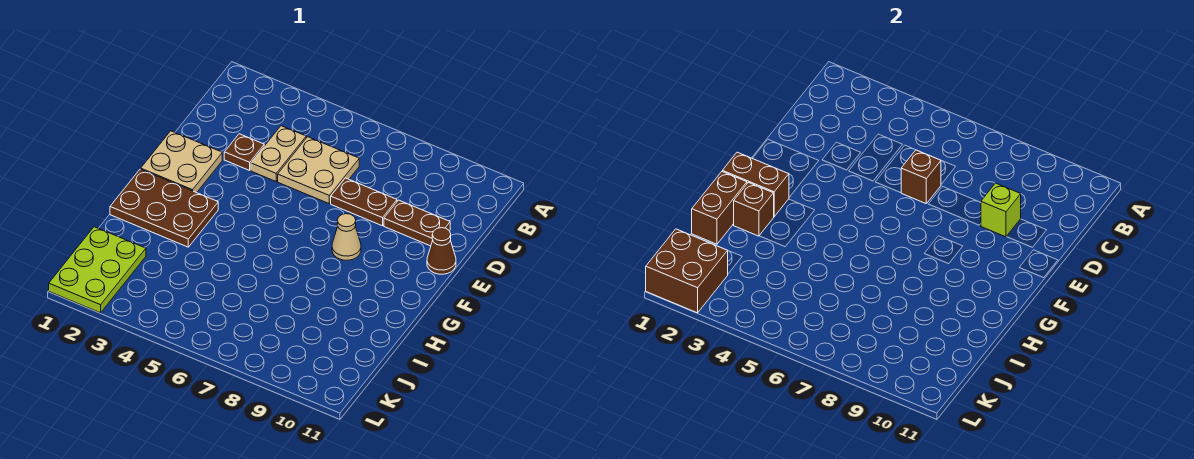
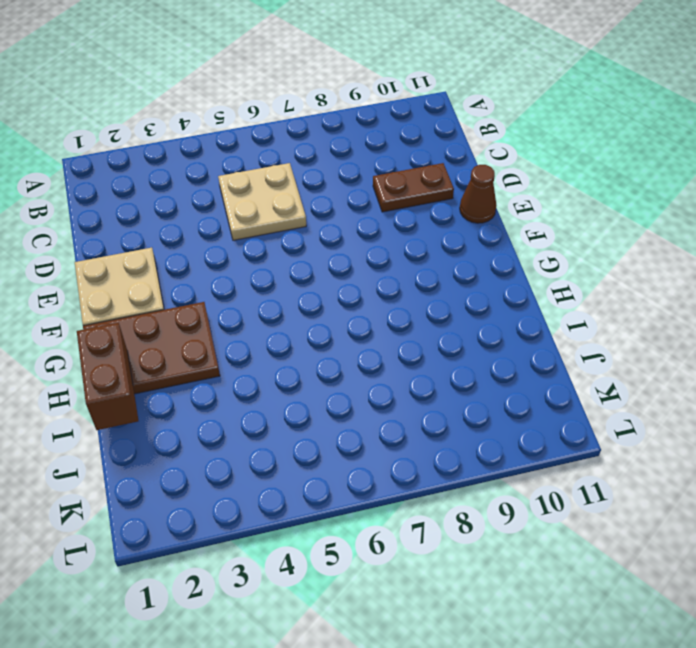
none -> tan 1x2 plate [251,126,306,181]
none -> brown 1x1 plate [224,134,264,170]
none -> brown 1x2 plate [331,178,397,226]

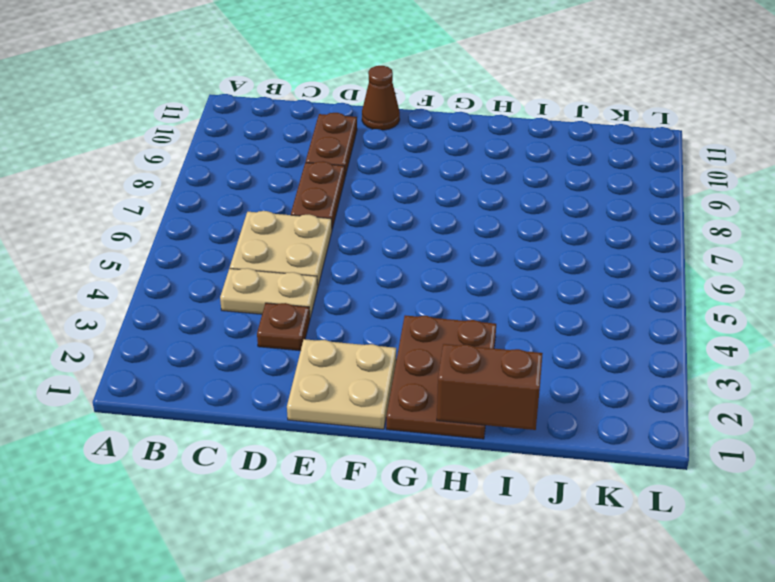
none -> tan 1x1 cone [332,214,361,260]
none -> lime 2x3 plate [49,227,146,313]
none -> brown 1x1 brick [901,150,941,203]

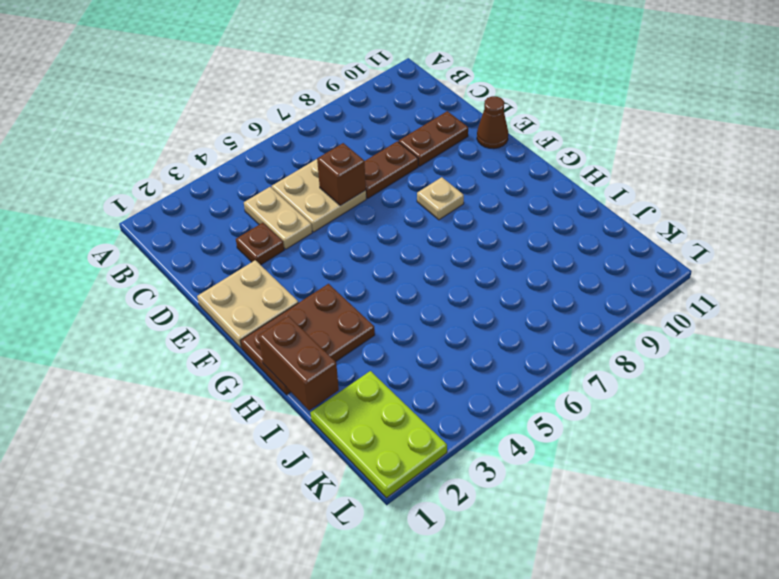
tan 1x1 plate [417,177,464,220] -> tan 1x1 cone [332,214,361,260]
none -> lime 1x1 brick [981,183,1021,237]
none -> brown 1x2 brick [722,152,789,217]
none -> brown 1x1 brick [734,182,774,236]

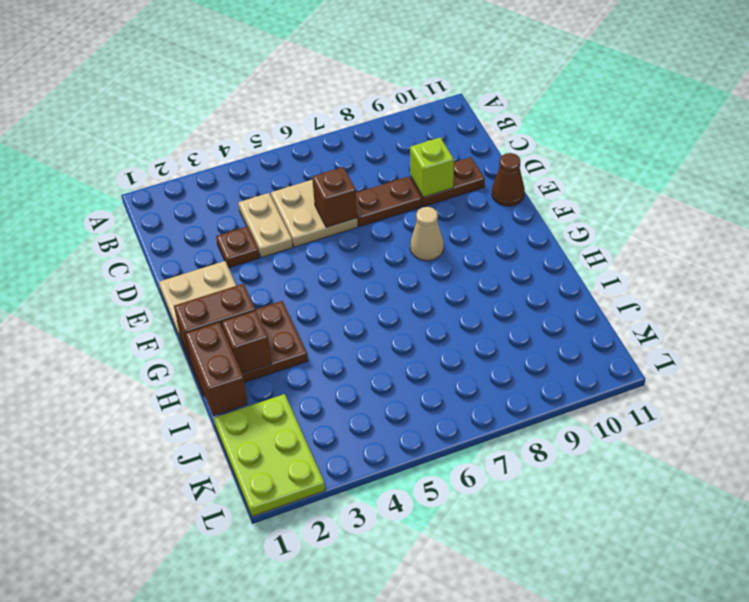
none -> brown 2x2 brick [646,229,728,313]

